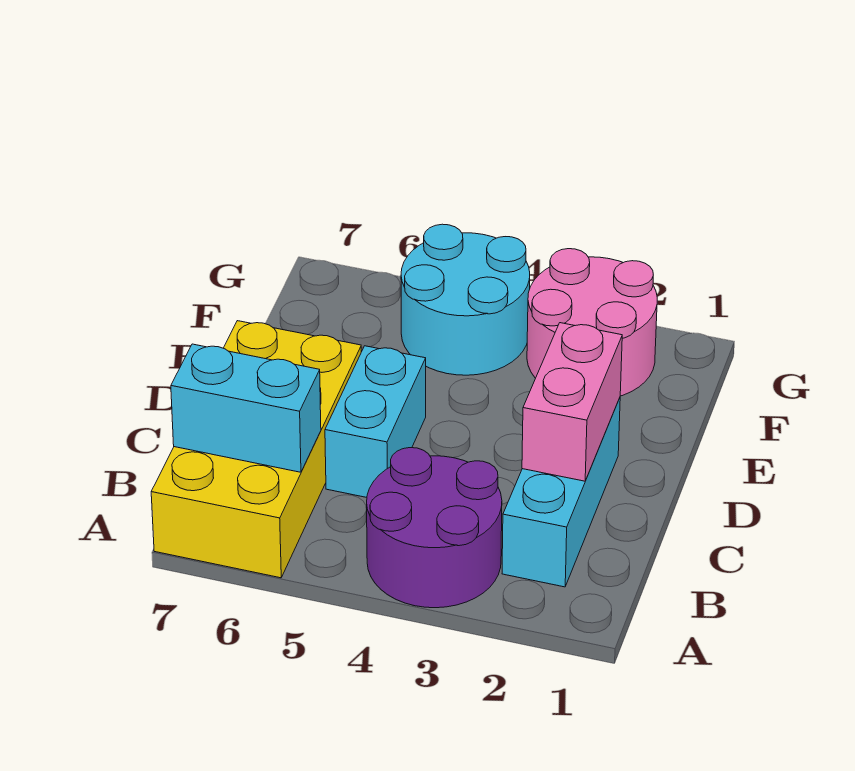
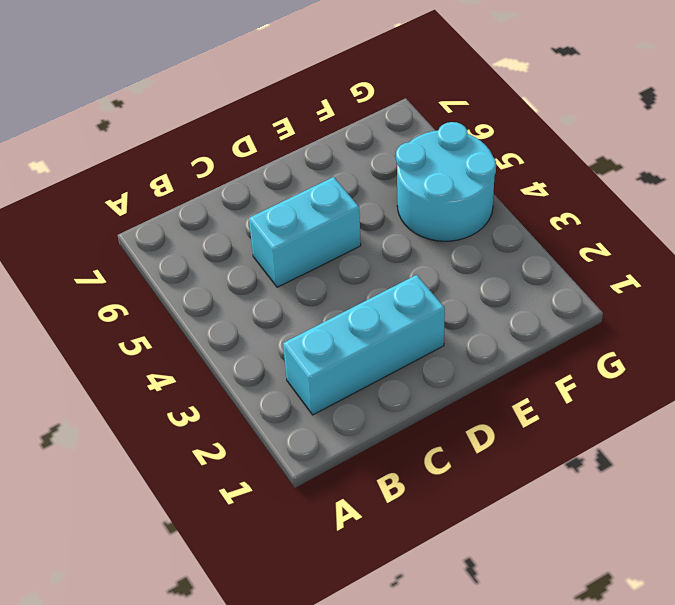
none -> purple 2x2 round brick [367,448,502,608]
none -> yellow 2x4 brick [151,321,361,578]

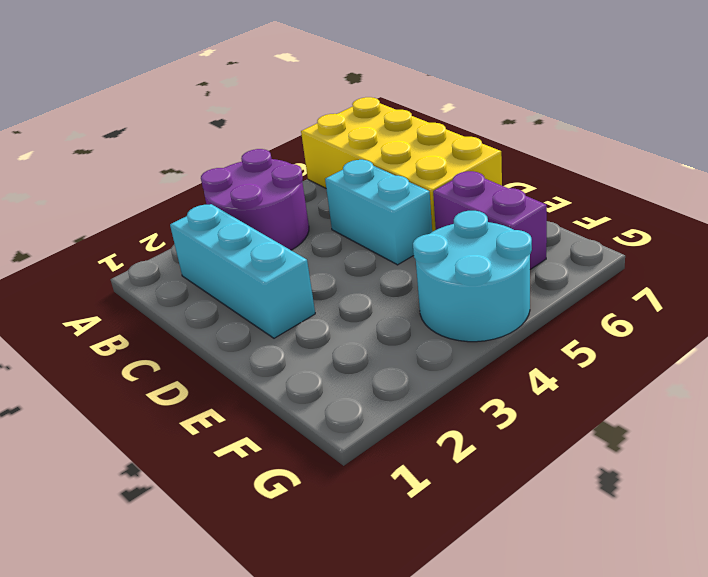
purple 1x2 brick [433,171,547,269] -> none
none -> pink 2x2 round brick [527,249,657,396]
none -> cyan 1x2 brick [171,344,321,472]

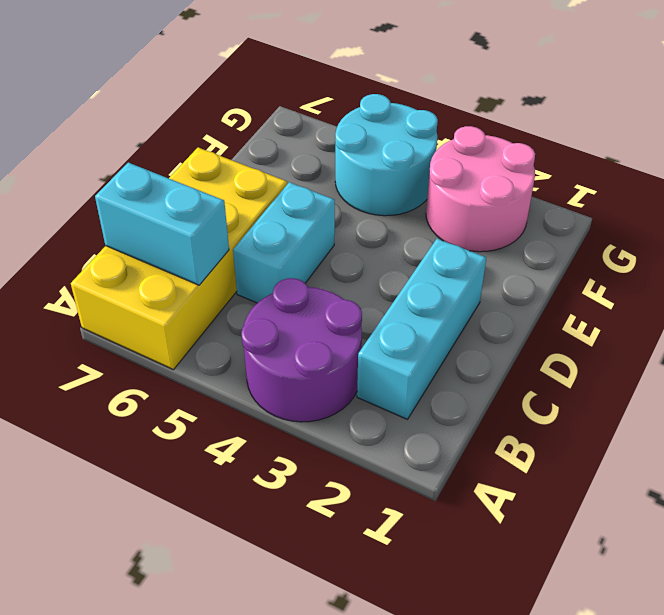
none -> pink 1x2 brick [522,323,622,481]

